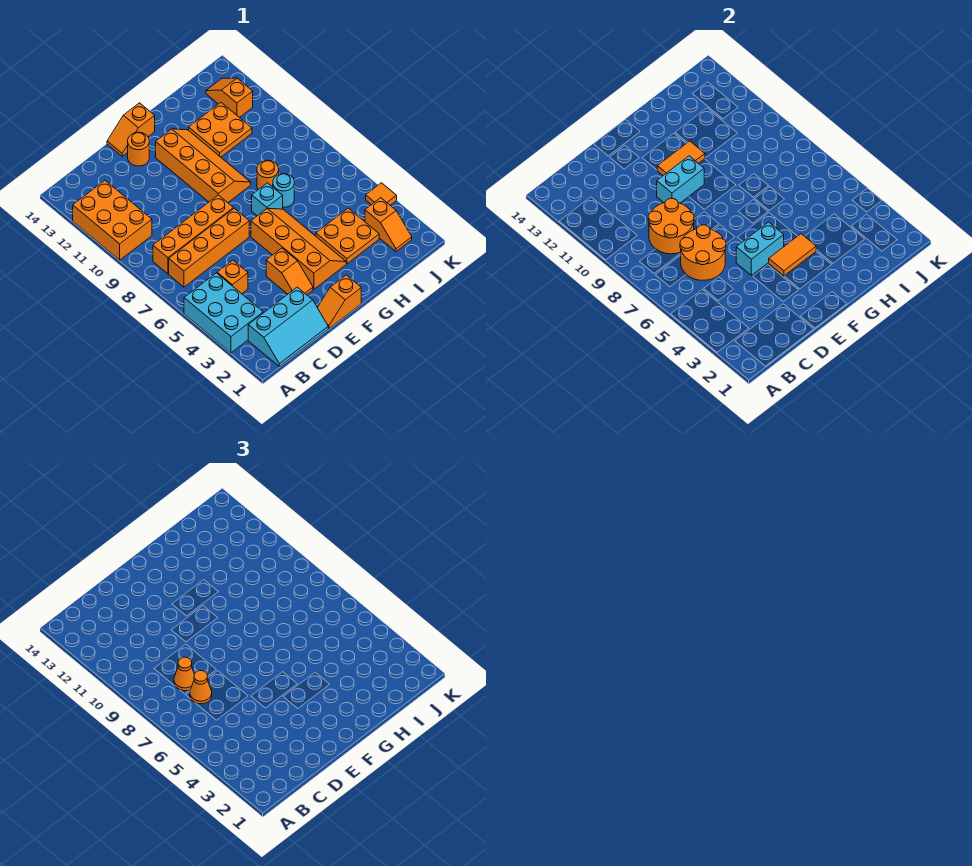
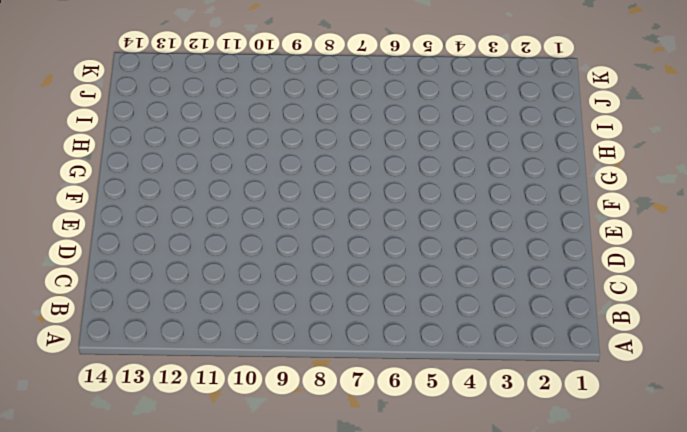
none -> cyan 2x3 brick [184,273,263,353]
none -> orange 2x3 brick [73,180,152,260]
none -> cyan 2x3 slope [248,287,328,366]

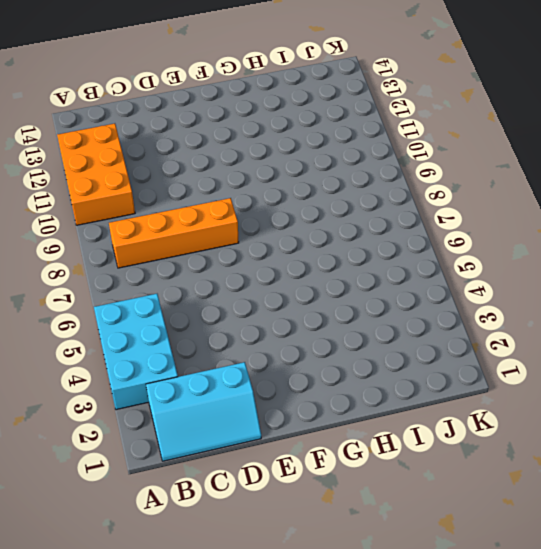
none -> orange 1x4 brick [169,208,249,287]
none -> orange 1x1 brick [217,260,248,294]
none -> orange 1x2 slope [317,275,361,328]

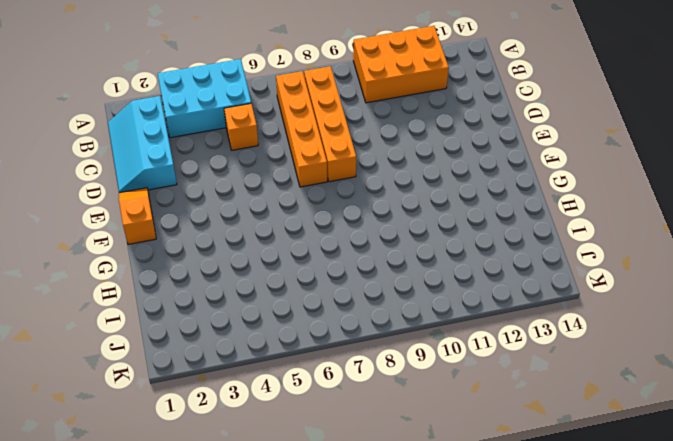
none -> orange 1x2 slope [266,248,313,295]
none -> orange 1x1 round brick [128,132,149,166]
none -> orange 1x2 slope [107,103,155,156]

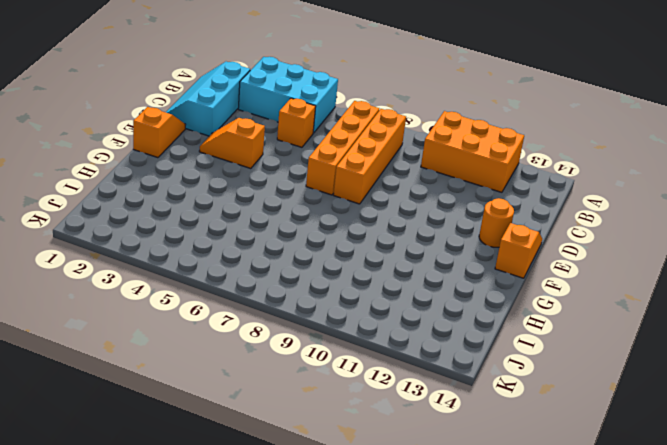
none -> orange 2x4 slope [251,208,346,289]
none -> orange 2x4 slope [156,129,251,203]
none -> cyan 1x1 brick [252,183,283,216]

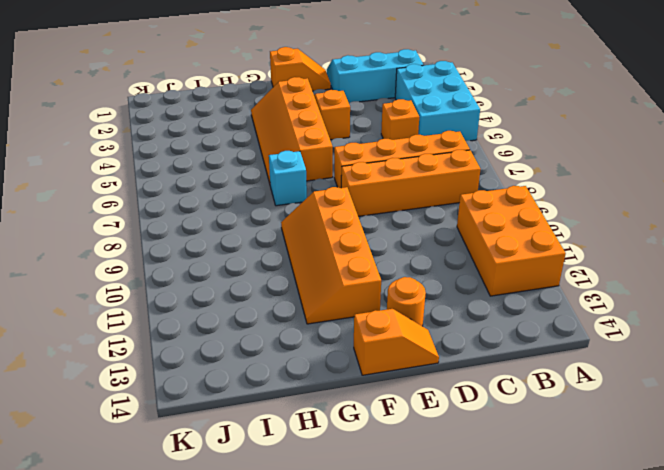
none -> orange 2x2 plate [316,208,379,264]
none -> cyan 1x1 round brick [273,174,294,207]
none -> orange 1x1 round brick [257,160,279,190]

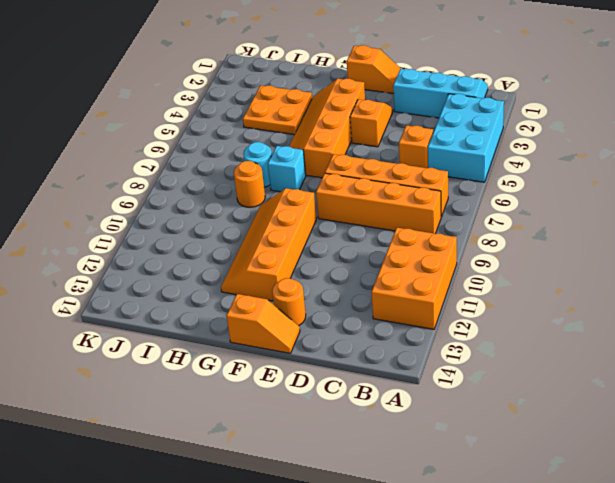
none -> orange 2x2 plate [189,103,252,157]
none -> orange 1x2 slope [365,198,412,252]
none -> orange 1x2 slope [206,78,253,118]

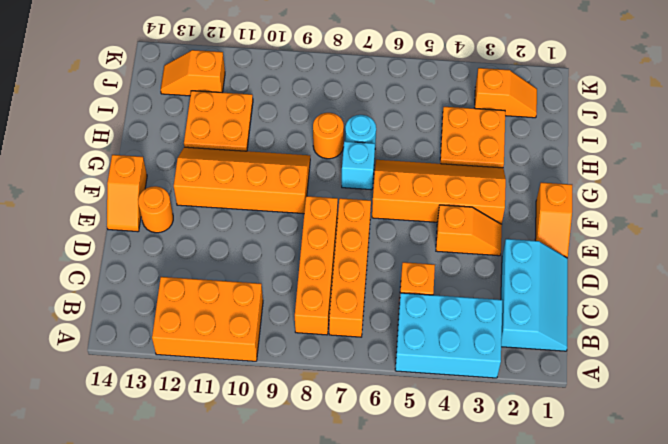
none -> orange 1x1 tile [366,183,397,205]
none -> orange 2x2 round brick [680,225,726,280]
none -> orange 2x2 round brick [648,198,694,254]

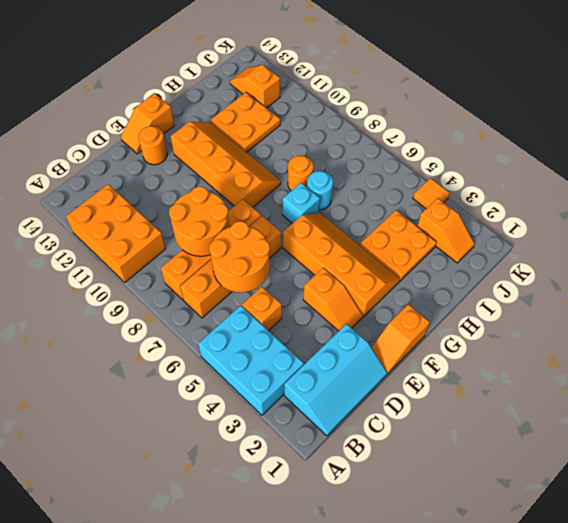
none -> cyan 1x2 brick [736,222,784,275]
none -> cyan 1x2 brick [657,156,704,203]
none -> orange 1x2 tile [769,234,816,276]

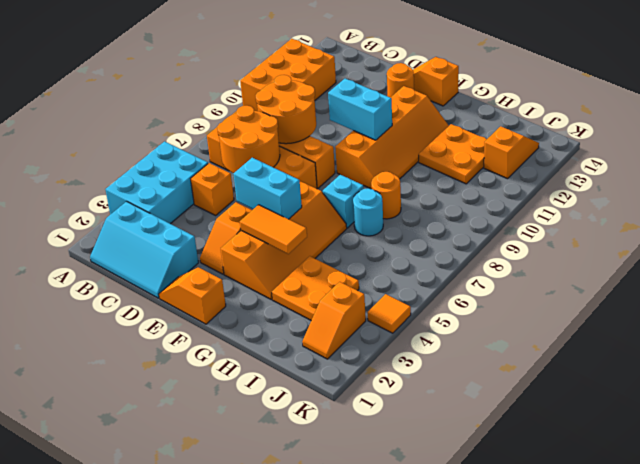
none -> orange 1x2 tile [657,141,705,175]
none -> orange 1x1 cone [190,671,212,704]
none -> orange 1x1 cone [174,657,194,691]

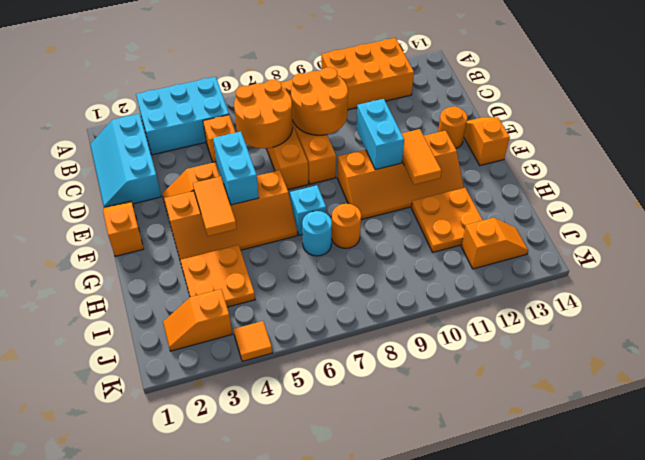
none -> orange 1x1 cone [190,671,212,704]
none -> orange 1x1 cone [174,657,194,691]

